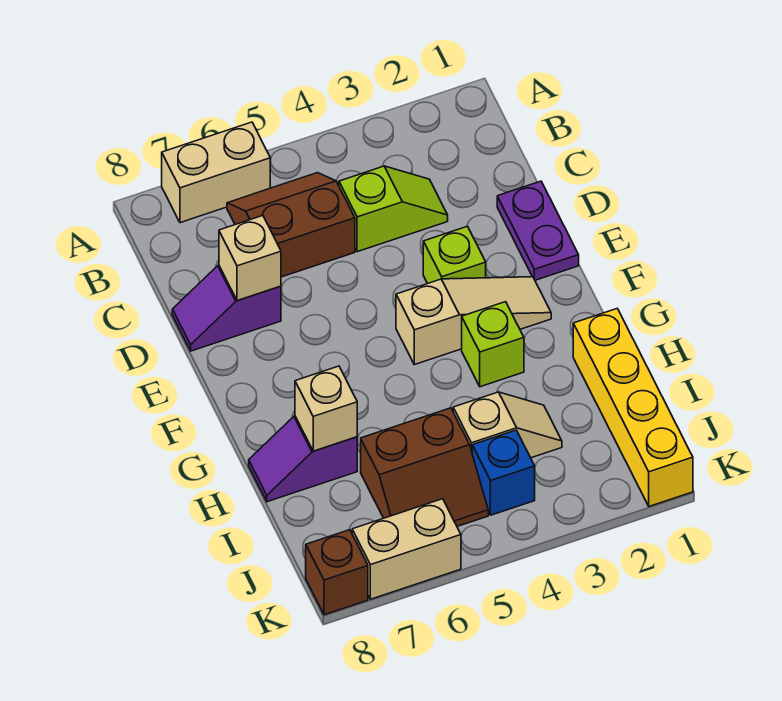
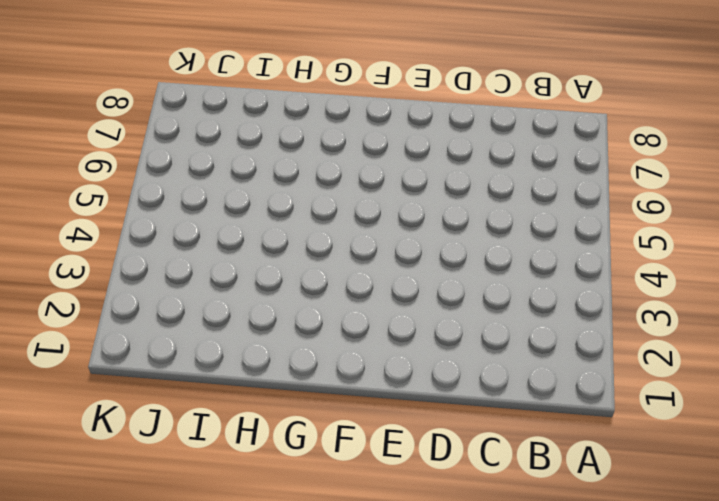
none -> tan 1x2 brick [162,122,270,223]
none -> brown 2x2 slope [227,173,355,277]
none -> lime 1x2 slope [339,166,448,252]

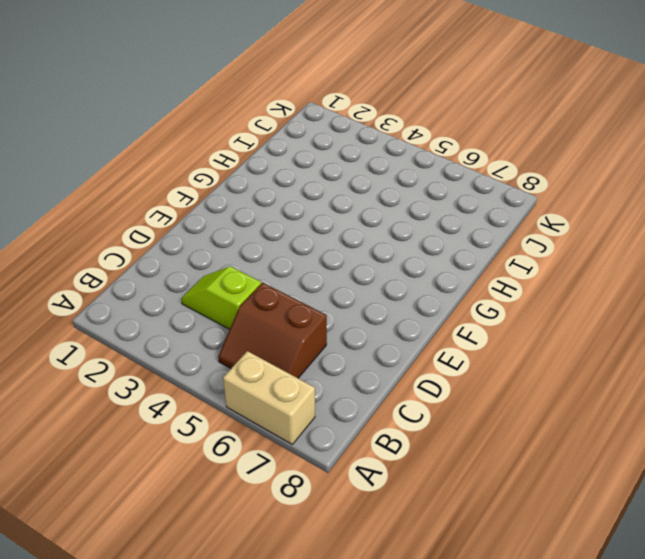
none -> purple 1x2 plate [497,181,579,280]
none -> purple 1x2 slope [172,265,281,351]
none -> lime 1x1 brick [423,226,486,284]

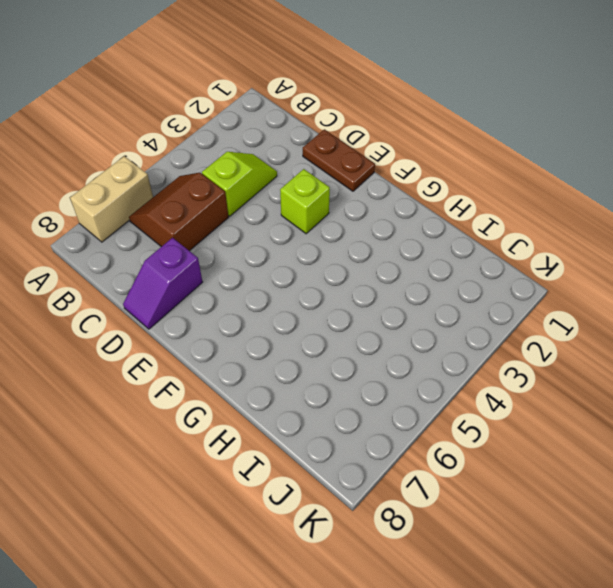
brown 1x2 plate [303,129,375,191] -> purple 1x2 plate [497,181,579,280]
none -> tan 1x3 slope [396,277,551,365]
none -> lime 1x1 brick [462,302,524,387]
none -> yellow 1x4 brick [573,309,693,506]

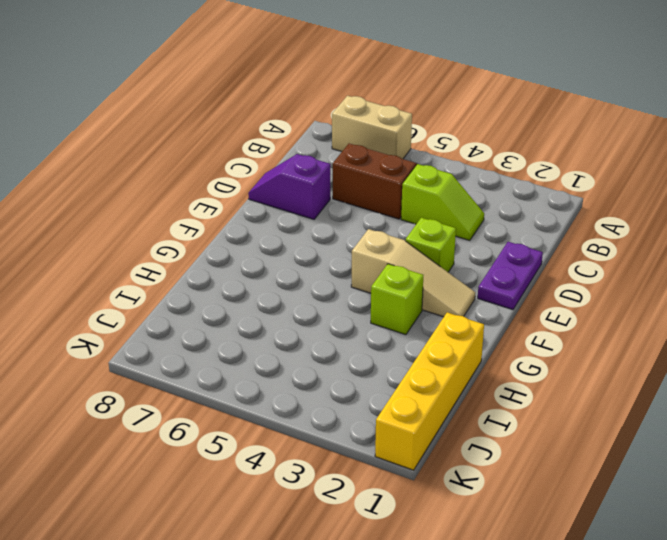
none -> purple 1x2 slope [249,416,357,502]
none -> tan 1x2 slope [453,392,562,458]
none -> brown 2x2 slope [361,408,488,526]

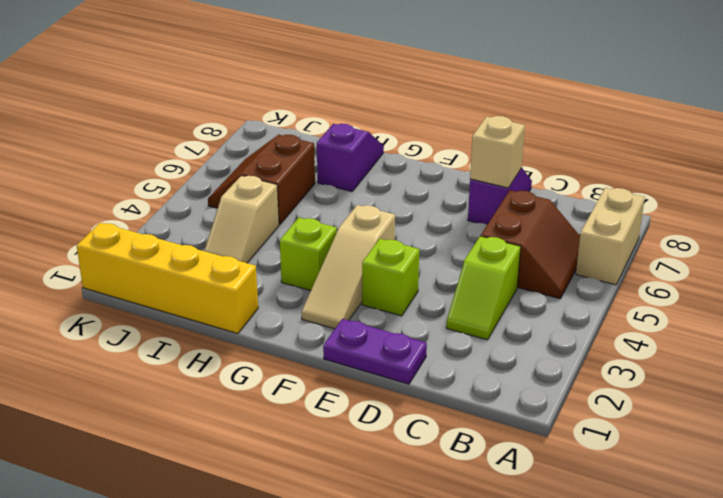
none -> blue 1x1 brick [472,430,535,515]
none -> tan 1x2 brick [352,499,461,599]
none -> brown 1x1 brick [306,530,368,615]

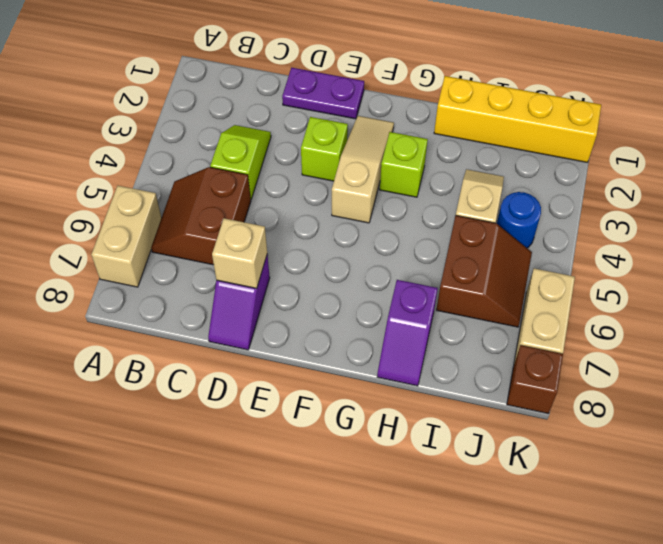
blue 1x1 round brick [497,192,541,248] -> blue 1x1 brick [472,430,535,515]
none -> tan 1x1 brick [295,366,357,451]

